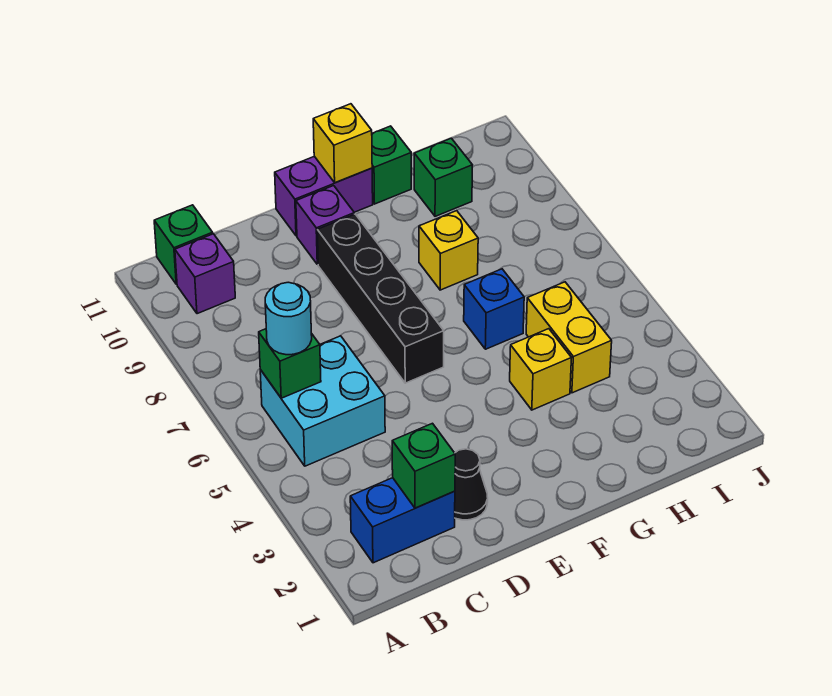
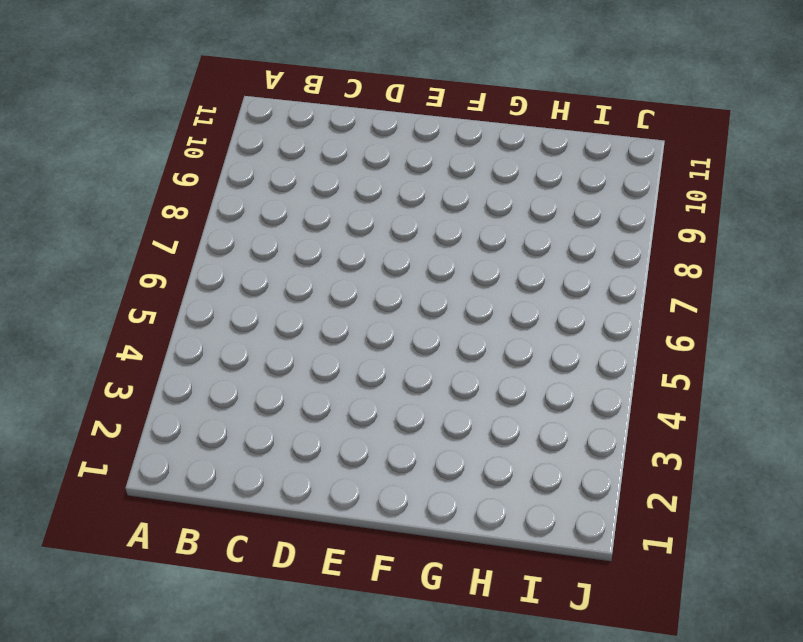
none -> blue 1x2 brick [350,478,455,563]
none -> cyan 2x2 brick [260,336,385,466]
none -> purple 1x1 brick [175,234,235,314]

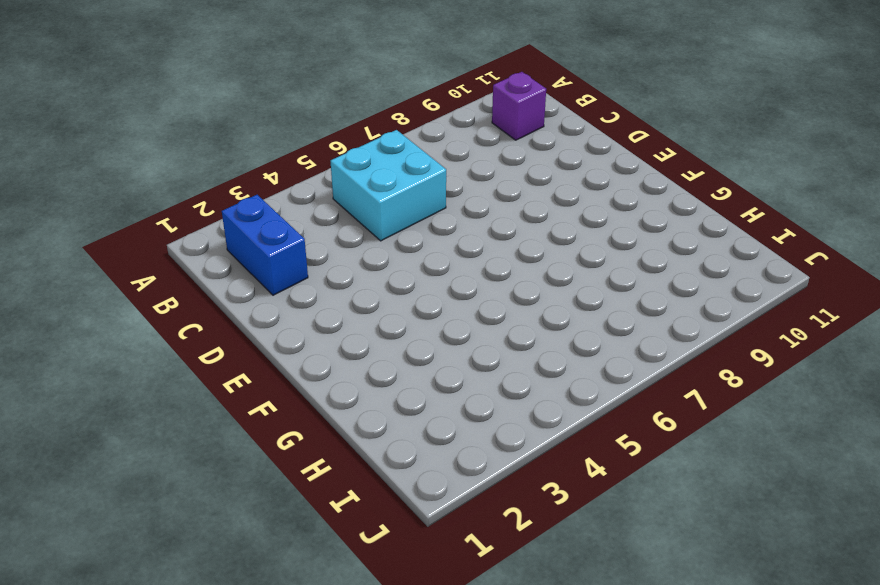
none -> green 1x1 brick [154,205,213,284]
none -> black 1x1 cone [455,449,488,520]
none -> black 1x4 brick [317,214,444,383]

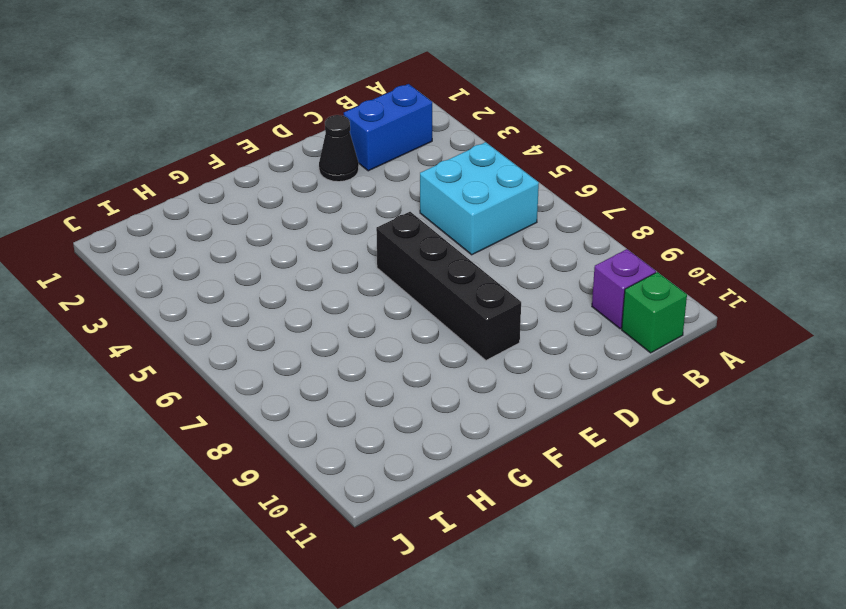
none -> purple 1x1 brick [296,186,354,265]
none -> purple 1x2 brick [275,156,373,236]
none -> yellow 1x1 brick [510,329,571,410]

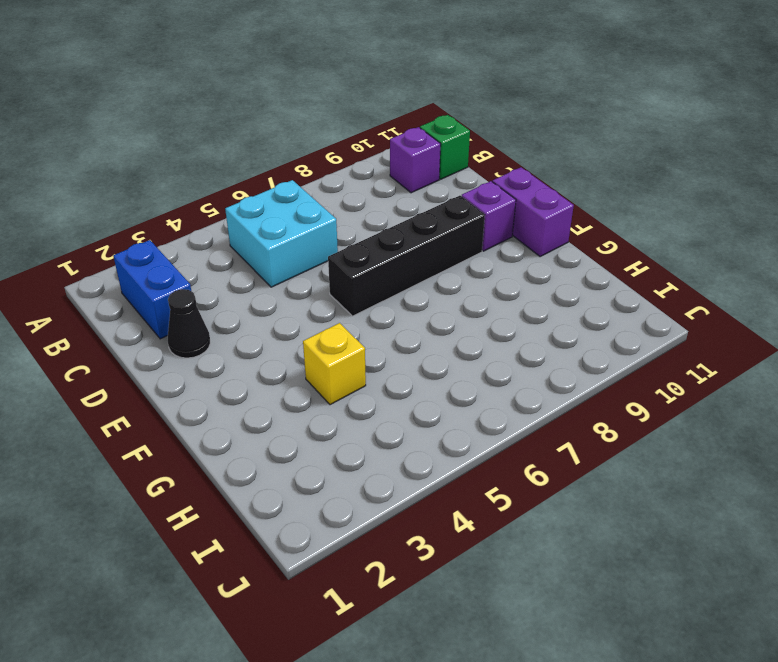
none -> blue 1x1 brick [464,269,524,349]
none -> yellow 1x1 brick [419,211,478,290]
none -> green 1x1 brick [372,126,411,204]

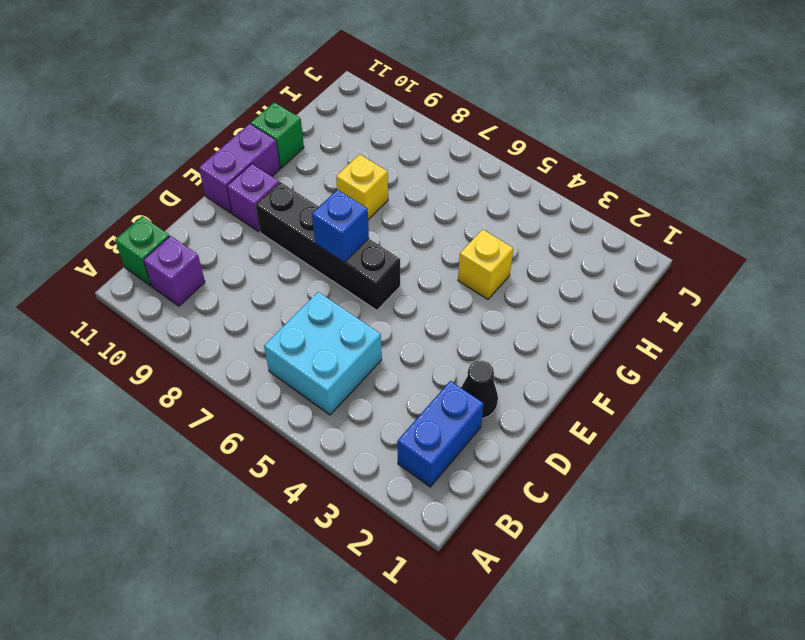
blue 1x1 brick [312,190,369,262] -> blue 1x1 brick moved to [464,269,524,349]
none -> yellow 1x2 brick [526,282,612,393]
none -> green 1x1 brick [414,138,472,216]
none -> green 1x1 brick [259,329,321,398]

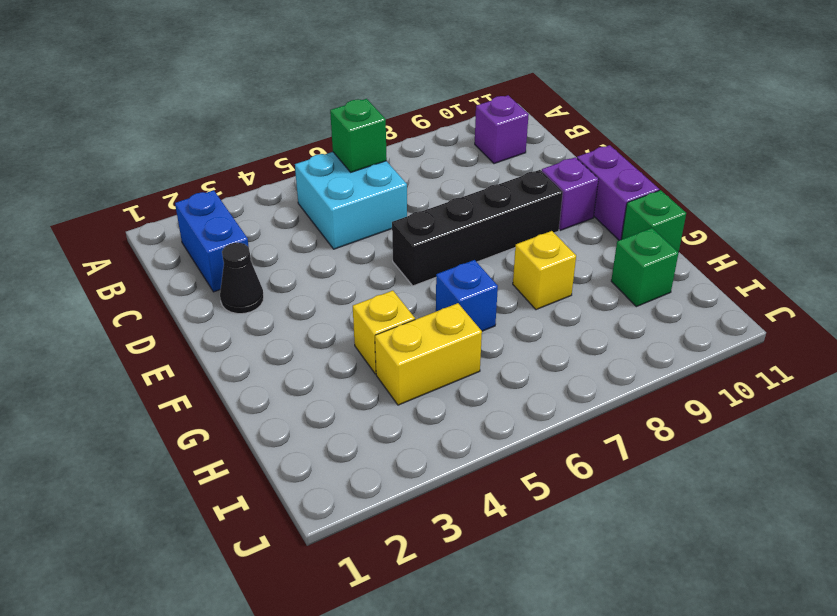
none -> green 1x1 brick [154,205,213,284]
none -> green 1x1 brick [392,423,455,508]
none -> yellow 1x1 brick [313,104,372,183]

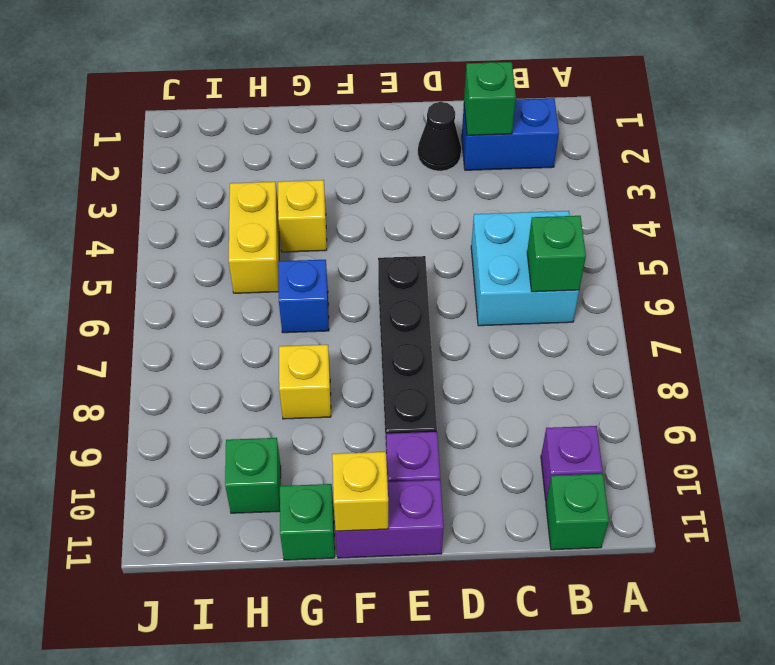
none -> cyan 1x1 round brick [265,282,312,355]

